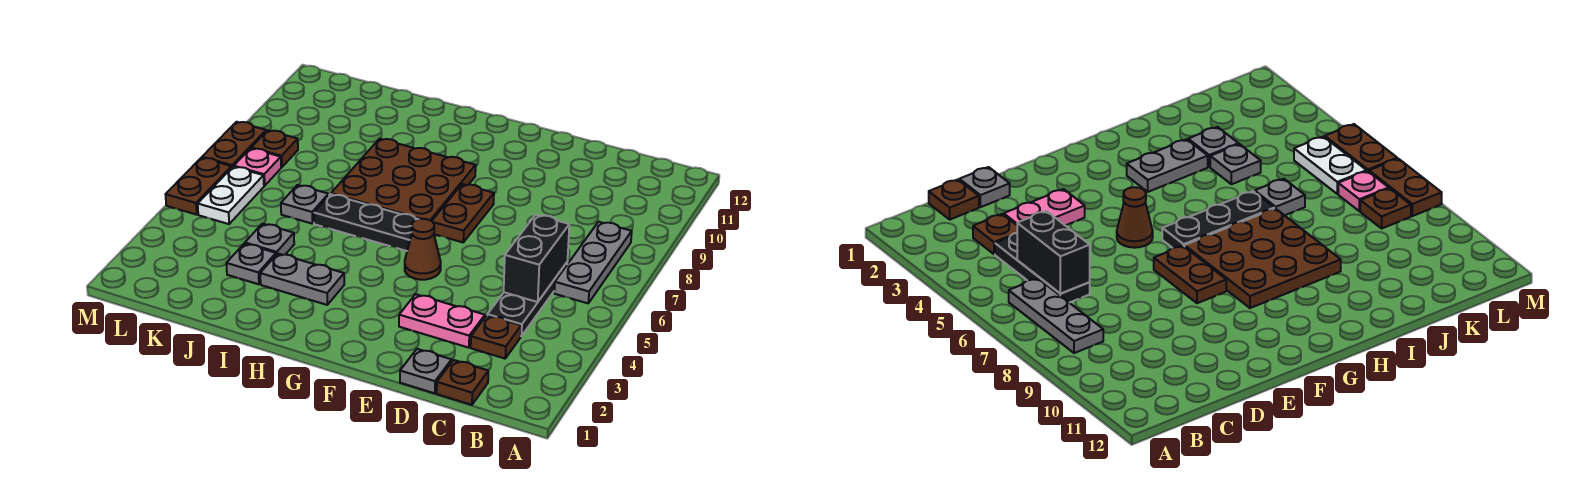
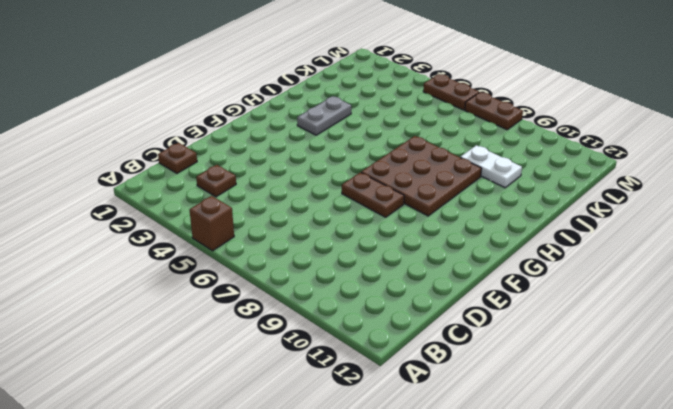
brown 1x1 brick [190,196,234,251] -> none
white 1x2 plate [460,145,522,188] -> white 1x2 plate moved to [198,167,264,224]
none -> grey 1x3 plate [554,222,632,303]
none -> black 1x3 plate [487,261,568,336]
none -> grey 1x1 plate [400,349,452,393]

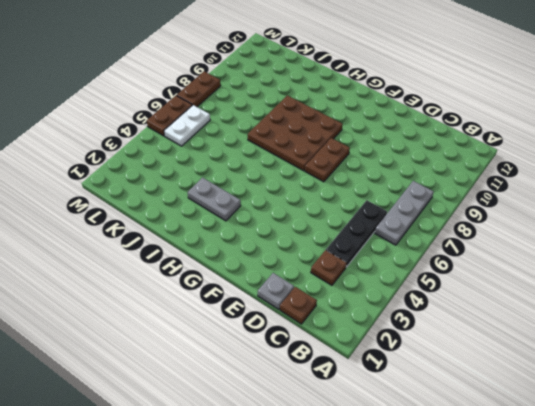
none -> pink 1x2 plate [399,294,485,348]
none -> brown 1x1 cone [405,219,441,280]
none -> black 1x3 plate [314,194,418,251]

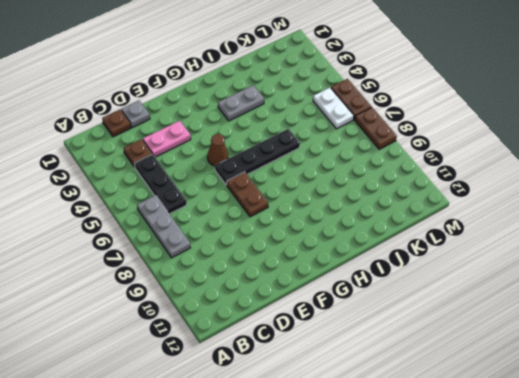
black 1x4 plate [215,129,300,185] -> black 1x3 plate [314,194,418,251]
none -> brown 3x3 plate [331,139,476,221]
none -> grey 1x1 plate [226,244,276,284]
none -> grey 1x1 plate [245,224,294,255]

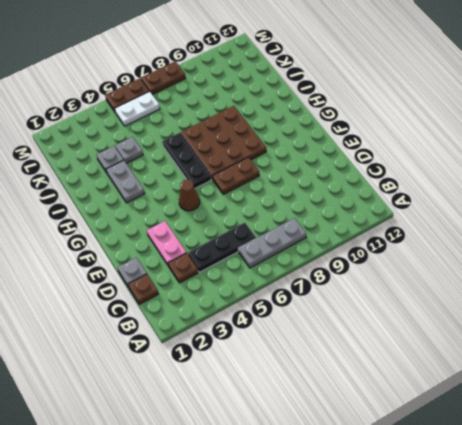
none -> grey 1x1 plate [281,185,329,224]
none -> pink 1x1 plate [234,148,281,186]
none -> brown 1x1 plate [251,130,298,167]

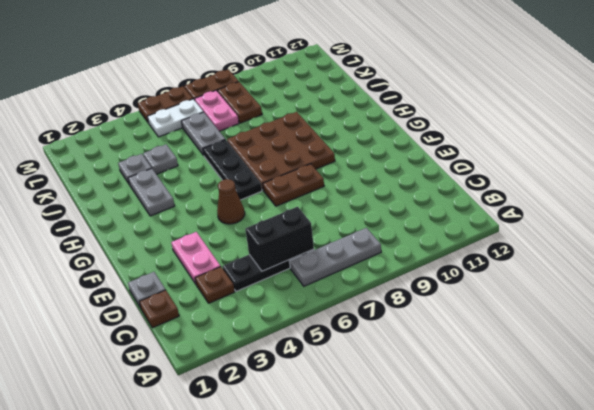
grey 1x2 plate [181,112,225,155] -> grey 1x1 plate [281,185,329,224]
pink 1x2 plate [195,90,239,131] -> pink 1x1 plate [234,148,281,186]
brown 1x2 plate [218,82,262,123] -> brown 1x1 plate [251,130,298,167]

